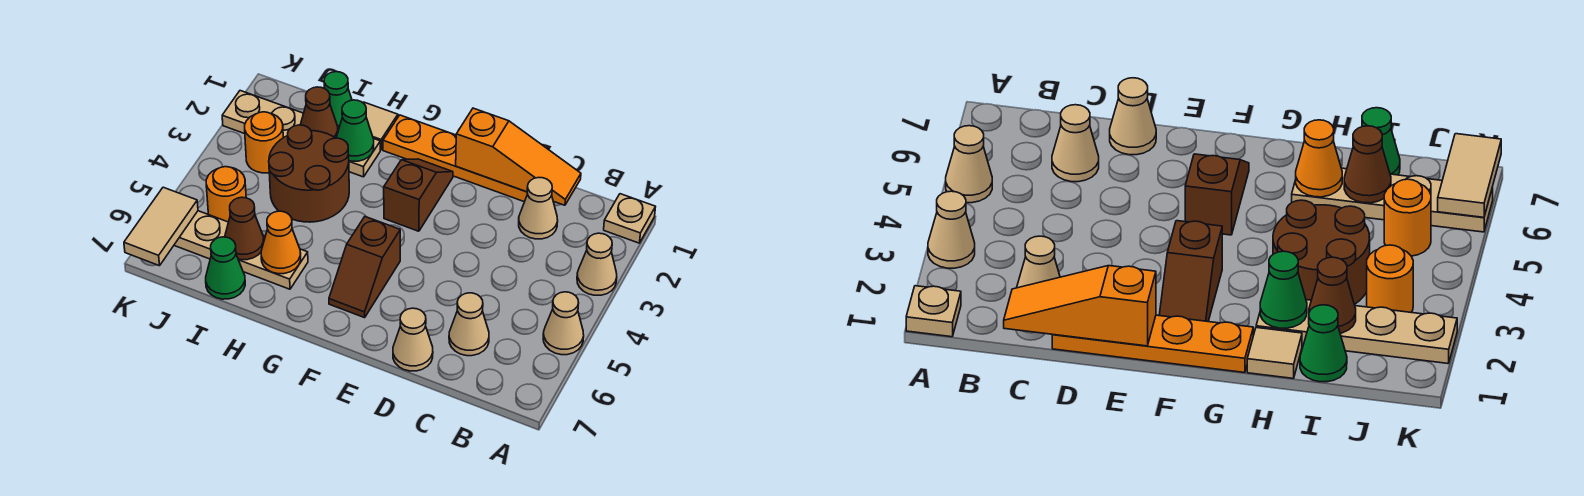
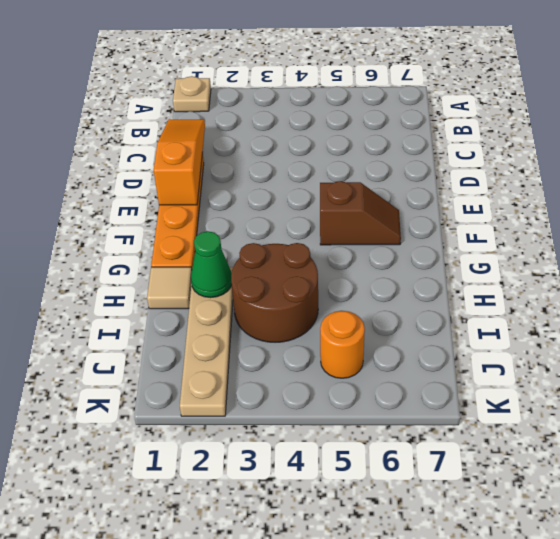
none -> tan 1x1 cone [577,233,617,295]
none -> tan 1x1 cone [543,292,584,355]
none -> tan 1x1 cone [519,178,558,239]

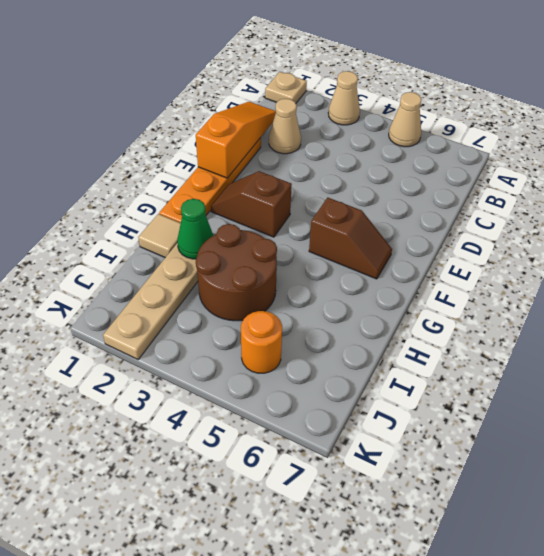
none -> tan 1x1 cone [449,293,489,356]
none -> tan 1x1 cone [393,308,433,371]
none -> tan 1x4 plate [174,211,308,289]

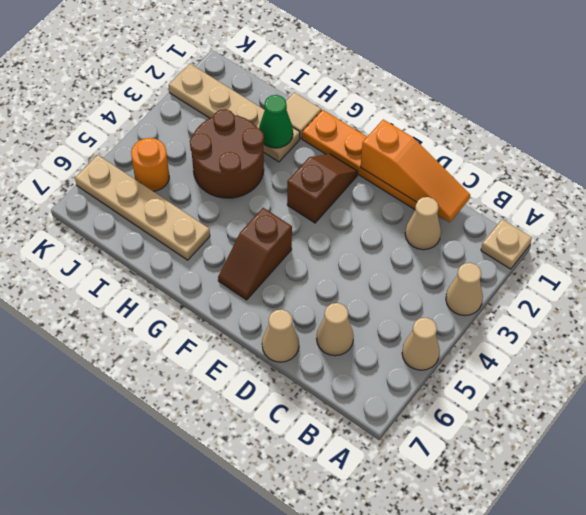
none -> green 1x1 cone [324,72,352,126]
none -> green 1x1 cone [206,237,245,299]
none -> orange 1x1 round brick [245,112,283,173]

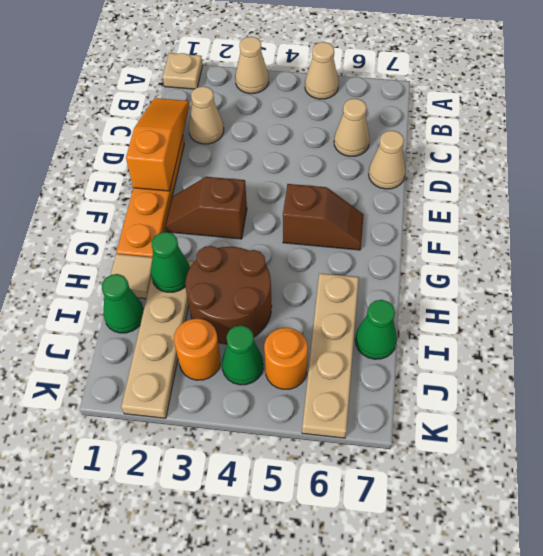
green 1x1 cone [222,326,263,385] -> none
none -> orange 1x1 cone [261,211,301,274]
none -> brown 1x1 cone [300,87,338,138]
none -> brown 1x1 cone [225,197,264,260]

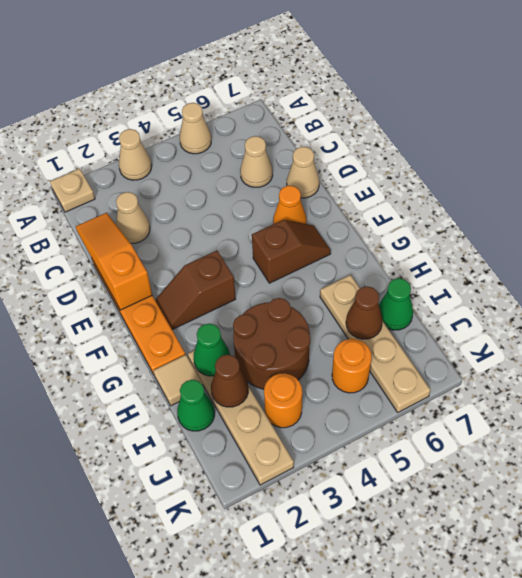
orange 1x1 cone [273,186,307,224] -> orange 1x1 cone moved to [261,211,301,274]
none -> tan 1x2 tile [124,187,198,266]

